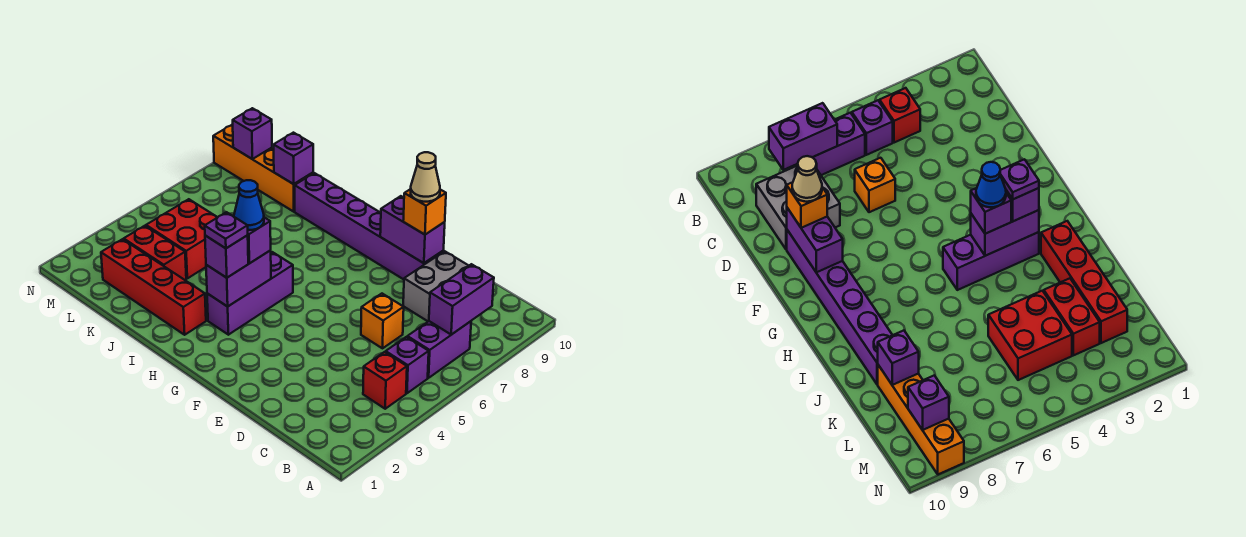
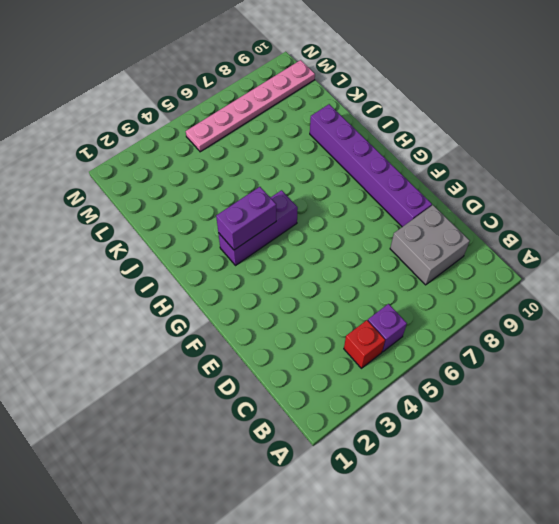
pink 1x6 plate [186,60,315,152] -> orange 1x4 brick [213,124,313,212]
none -> purple 1x2 brick [407,321,471,378]
none -> orange 1x1 brick [361,294,404,348]
none -> red 1x4 brick [101,239,206,335]

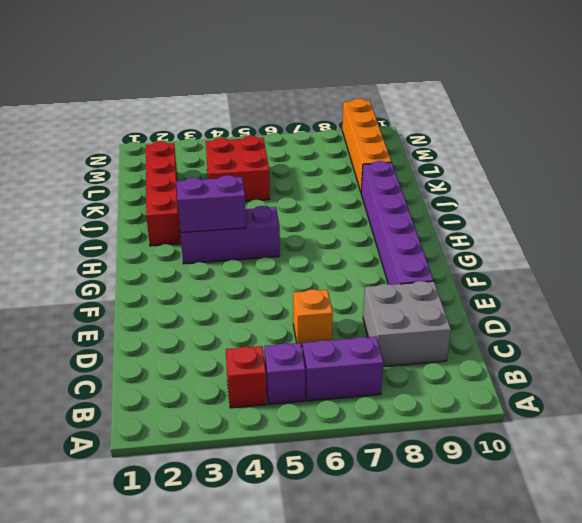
none -> red 1x2 brick [124,226,186,280]
none -> purple 1x2 brick [429,264,494,335]
none -> purple 1x2 brick [380,196,445,263]

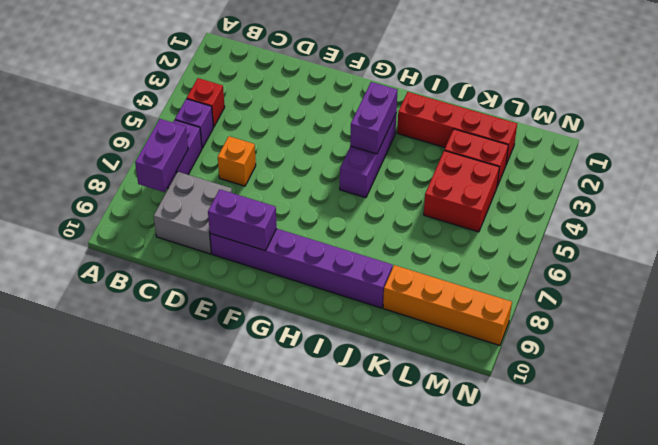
none -> purple 1x1 brick [274,133,313,184]
none -> purple 1x1 brick [233,108,272,159]
none -> orange 1x1 brick [403,189,446,235]

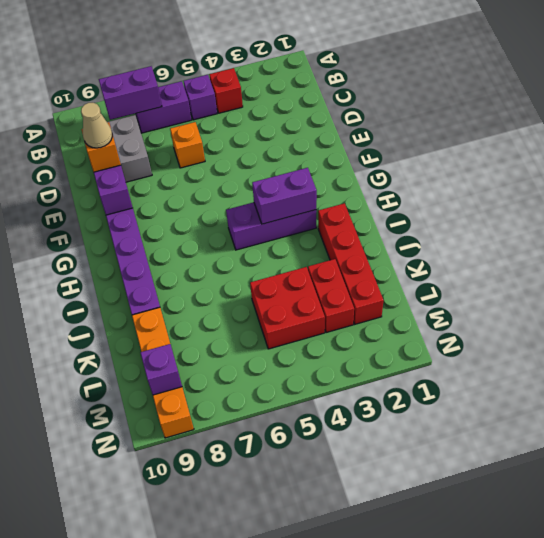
none -> purple 1x1 brick [274,133,313,184]
none -> purple 1x1 brick [205,235,248,278]
none -> purple 1x1 brick [248,217,271,263]

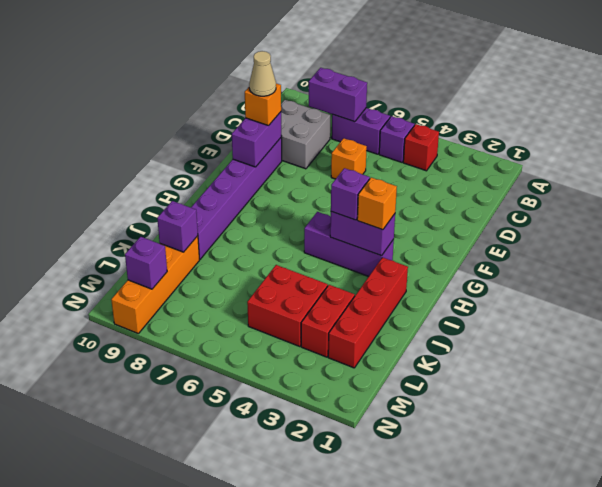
orange 1x1 brick [357,177,397,230] -> purple 1x1 brick [205,235,248,278]
none -> purple 1x1 plate [205,212,248,248]
none -> blue 1x1 cone [234,180,264,230]

